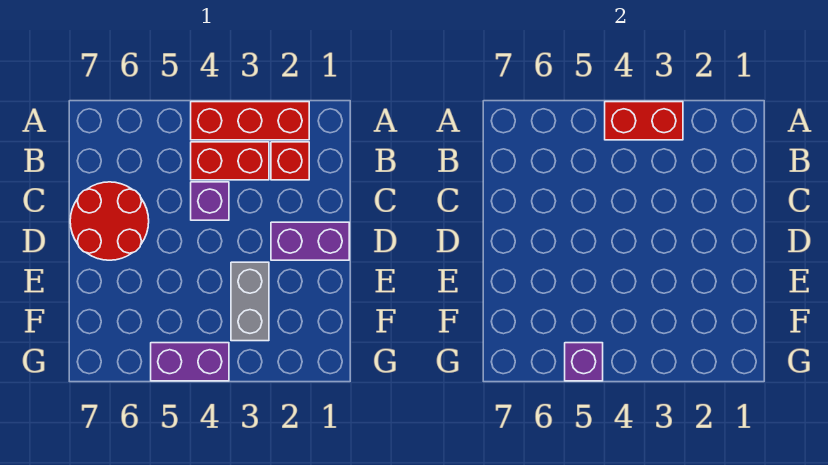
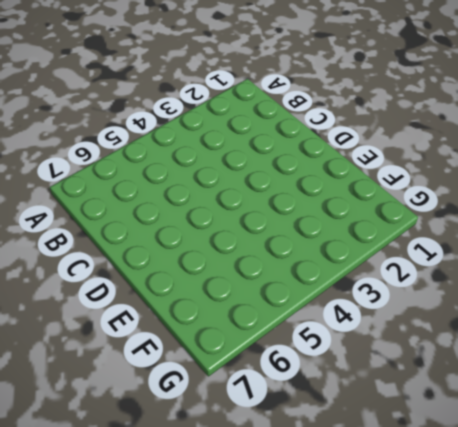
none -> red 1x3 brick [191,102,309,140]
none -> red 1x1 brick [271,142,309,180]

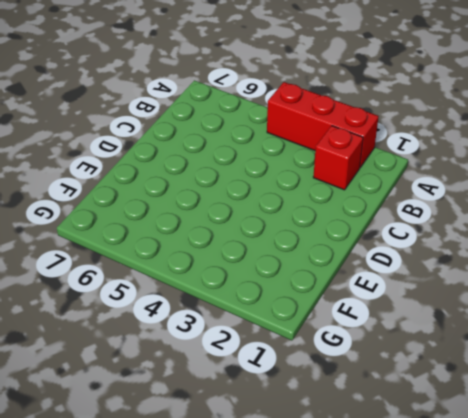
none -> red 1x2 brick [191,142,269,180]
none -> purple 1x1 brick [191,182,229,220]

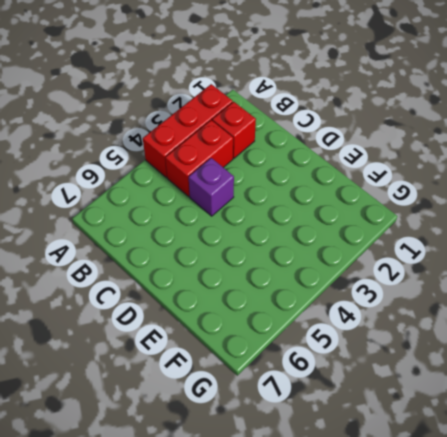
none -> red 2x2 round brick [70,182,149,260]
none -> purple 1x2 brick [271,222,349,260]

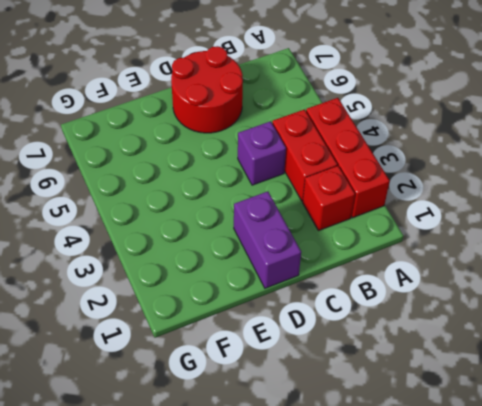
none -> grey 1x2 brick [231,262,269,341]
none -> purple 1x2 brick [151,343,229,381]

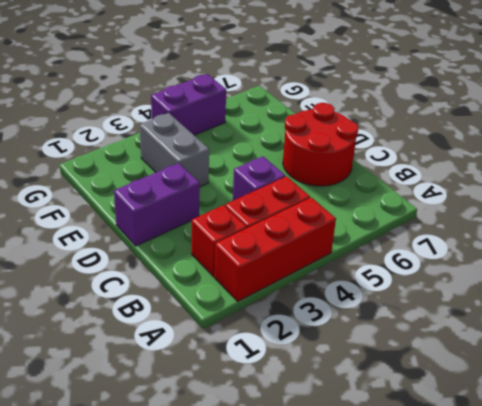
none -> red 1x2 brick [605,102,683,140]
none -> purple 1x1 brick [565,343,603,381]

